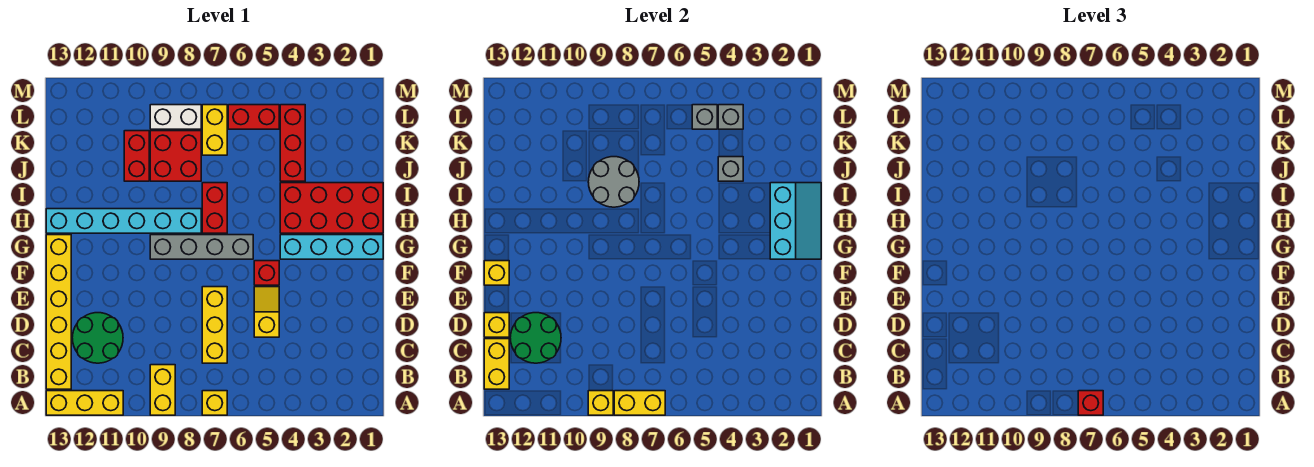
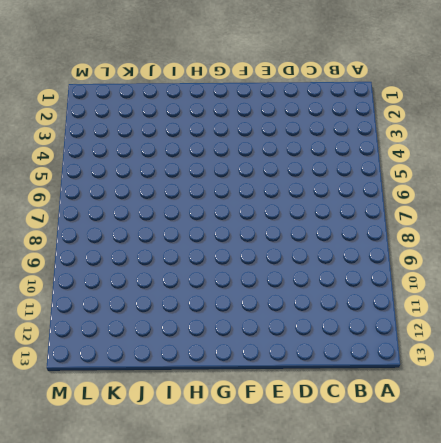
none -> yellow 1x1 brick [202,391,227,415]
none -> yellow 1x2 brick [150,365,175,415]
none -> yellow 1x3 brick [46,391,123,415]
none -> yellow 1x6 brick [46,235,71,389]

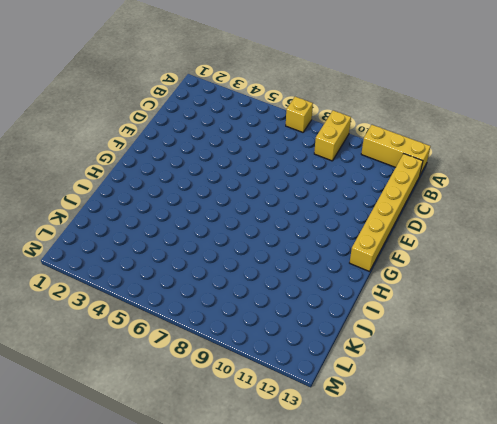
none -> yellow 1x3 brick [202,287,227,363]
none -> green 2x2 round brick [72,313,123,363]
none -> yellow 1x2 slope [254,287,279,337]
none -> red 1x1 brick [254,261,279,285]

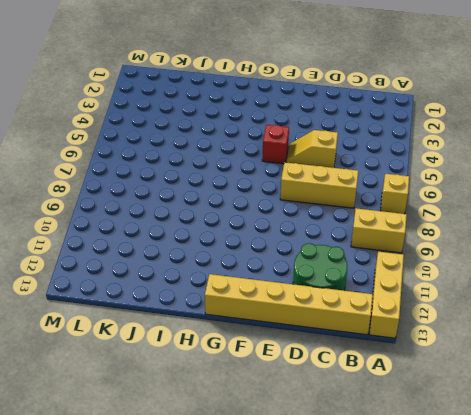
none -> cyan 1x4 brick [280,235,383,259]
none -> grey 1x4 brick [150,235,253,259]
none -> red 2x4 brick [280,183,383,233]
none -> red 1x2 brick [202,183,227,233]

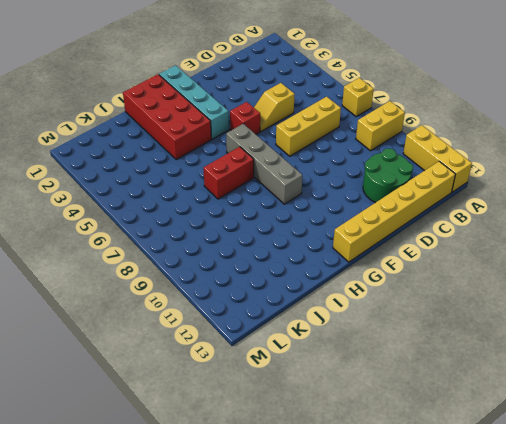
none -> cyan 1x6 brick [46,209,201,233]
none -> red 1x3 brick [280,105,305,181]
none -> red 2x2 brick [150,131,201,181]
none -> red 1x2 brick [124,131,149,181]

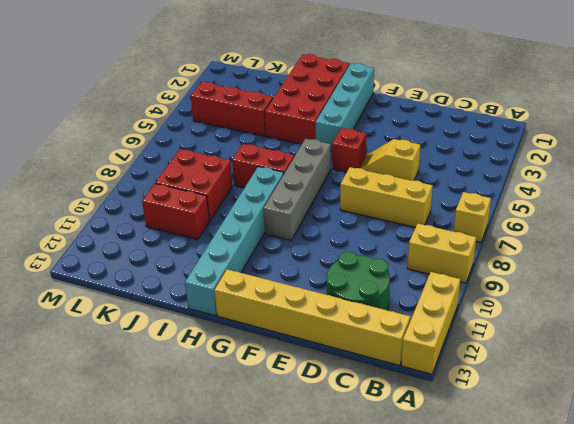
none -> yellow 1x2 brick [202,105,227,155]
none -> red 1x2 brick [228,105,279,129]
none -> white 1x2 brick [150,105,201,129]
none -> yellow 1x2 brick [614,391,665,415]

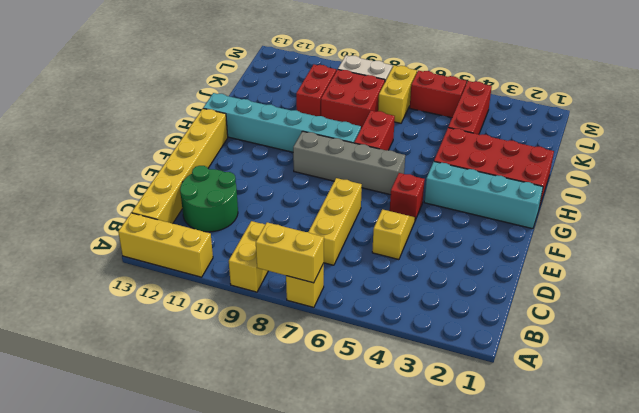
none -> yellow 1x1 brick [588,391,613,415]
none -> yellow 1x2 brick [484,339,509,389]
none -> green 2x2 round brick [510,313,561,363]
none -> yellow 1x1 brick [484,313,509,337]

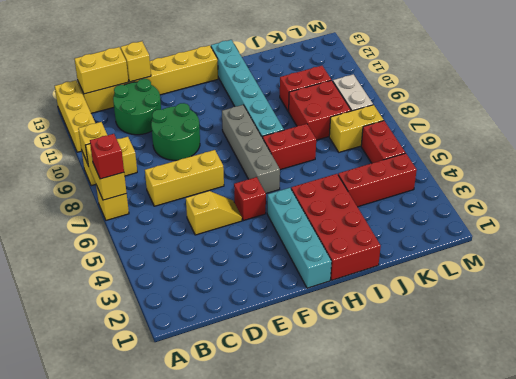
green 2x2 round brick [151,103,200,160] -> green 2x2 round brick moved to [510,313,561,363]
none -> yellow 1x1 brick [484,261,509,285]
none -> cyan 2x3 slope [770,183,821,259]
none -> grey 2x2 round brick [588,157,639,207]
none -> grey 1x1 brick [718,157,743,181]

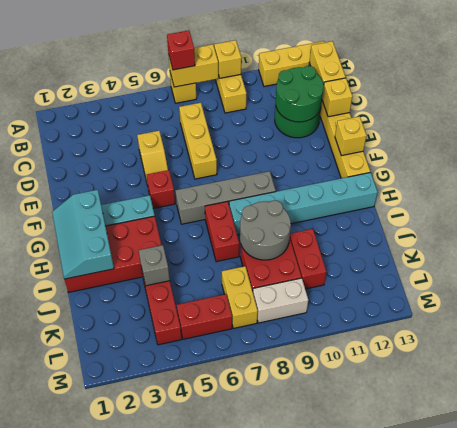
none -> grey 1x1 brick [718,105,743,129]
none -> grey 1x1 brick [692,105,717,129]

